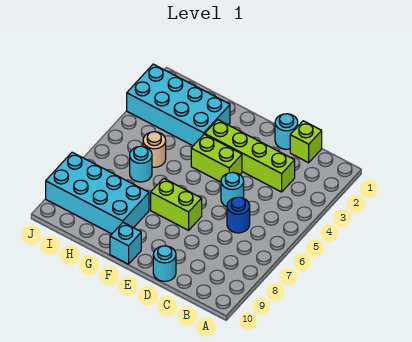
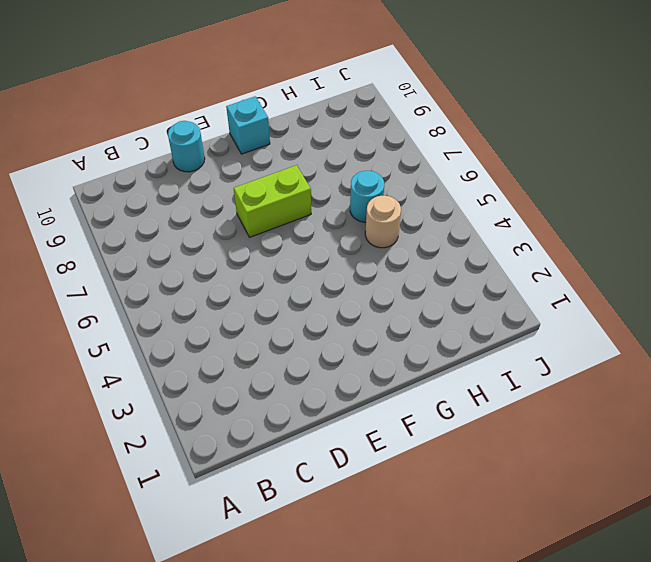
none -> lime 1x1 brick [290,121,322,163]
none -> lime 1x4 brick [205,120,295,192]
none -> blue 1x1 round brick [227,197,250,233]

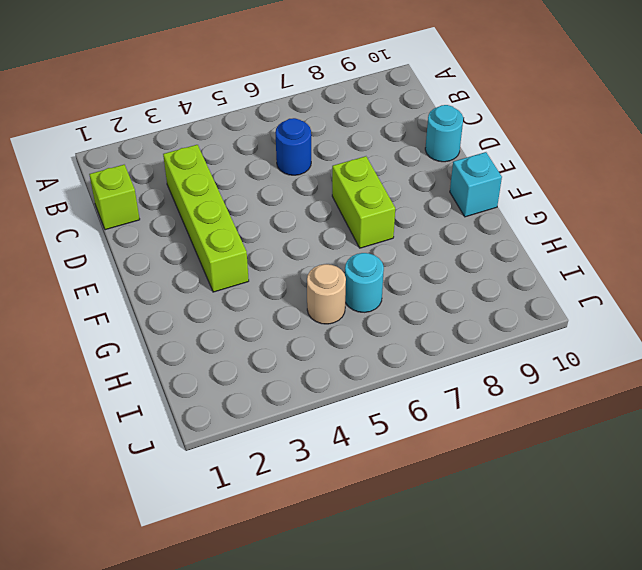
none -> cyan 1x1 round brick [275,114,298,149]
none -> cyan 1x1 round brick [221,172,244,207]
none -> lime 1x2 brick [191,134,242,182]

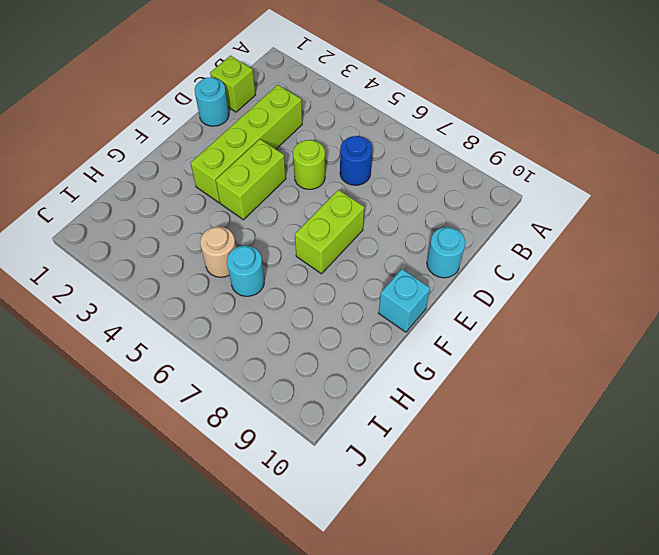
lime 1x1 round brick [293,140,325,189] -> cyan 1x1 round brick [221,172,244,207]
none -> cyan 2x4 brick [127,64,230,146]
none -> cyan 2x4 brick [46,152,149,234]

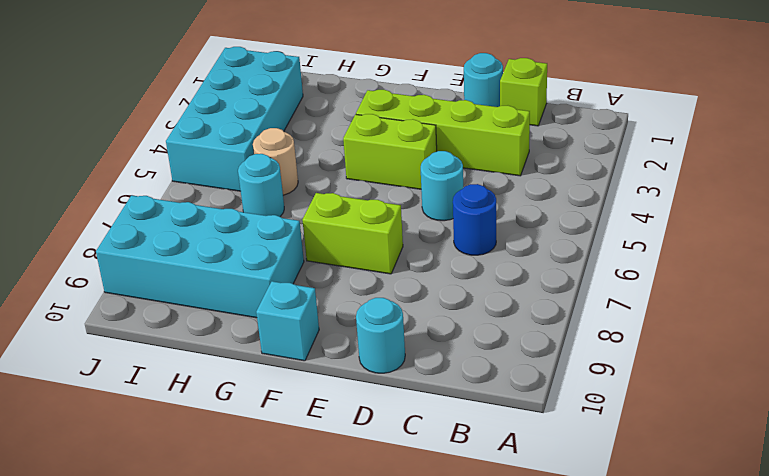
cyan 2x4 brick [166,47,303,191] -> cyan 2x4 brick turned to [127,64,230,146]

